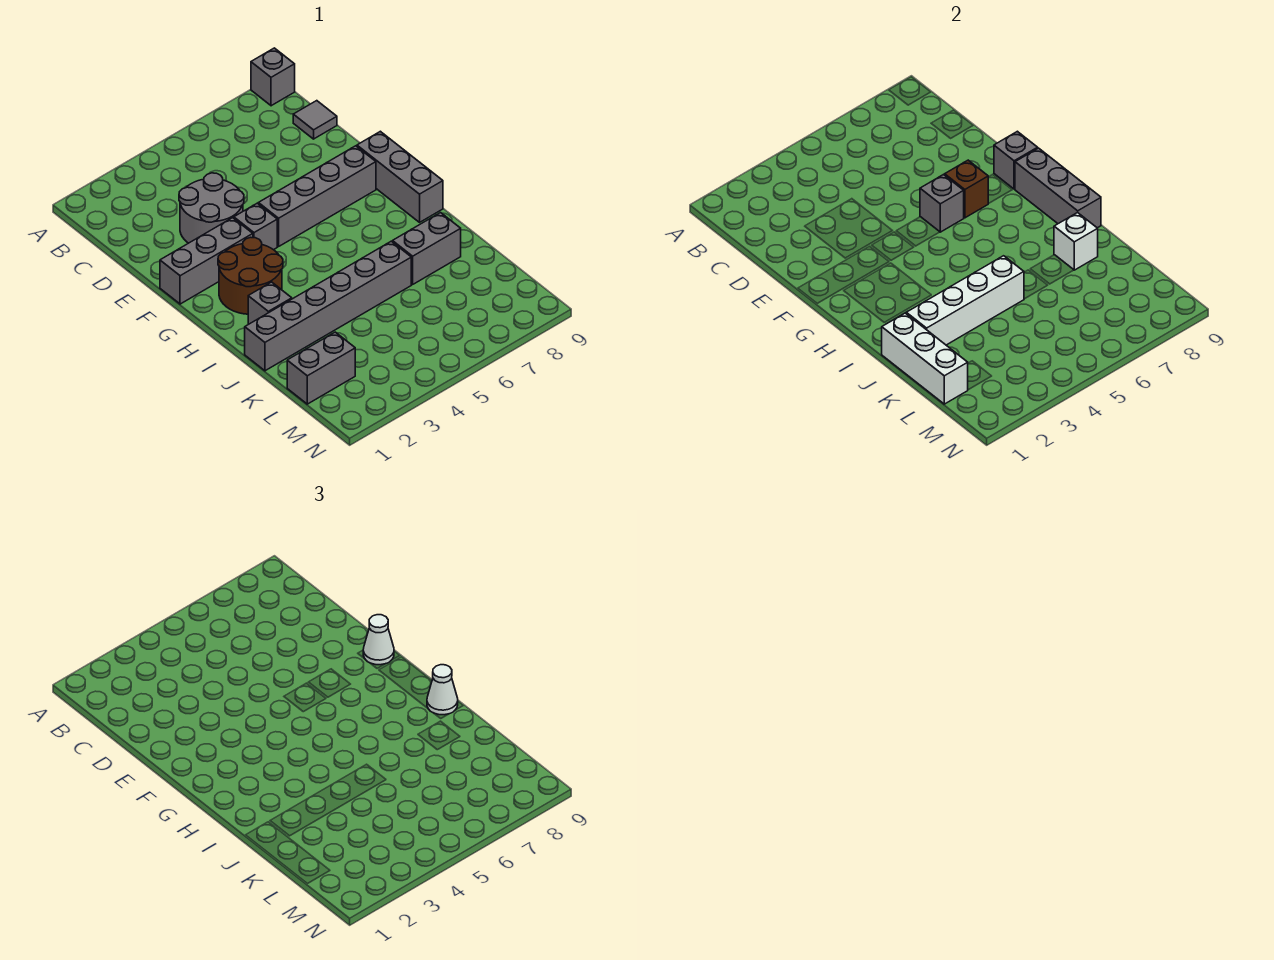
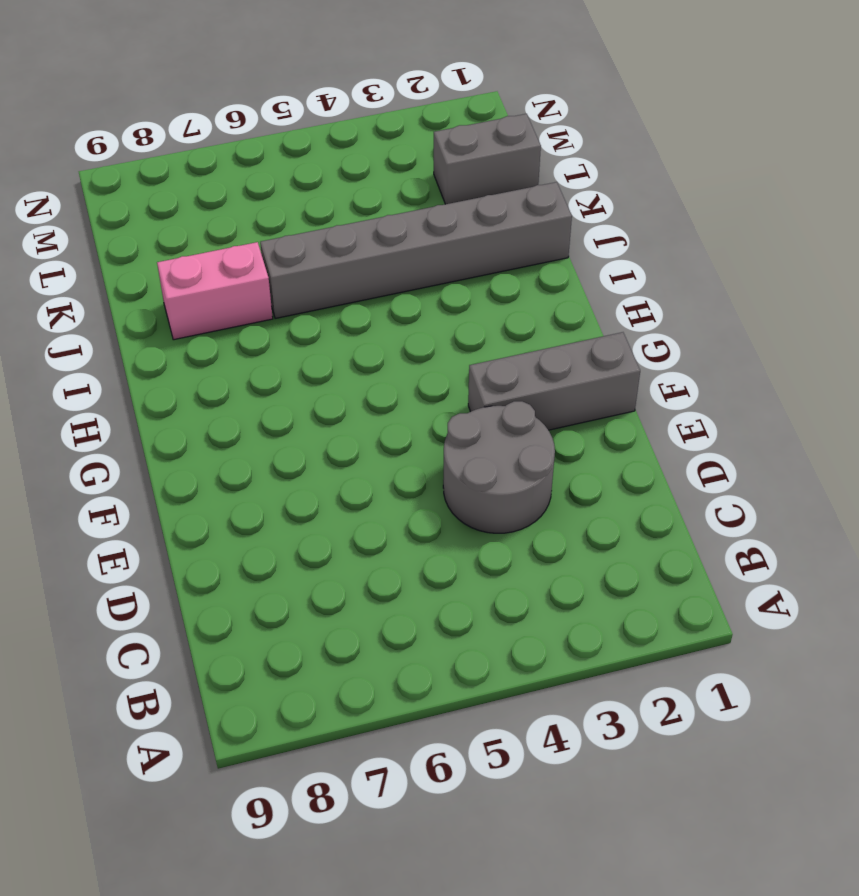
pink 1x2 brick [157,242,273,340] -> grey 1x2 brick [392,213,461,284]
none -> grey 1x1 brick [251,48,295,106]
none -> grey 1x1 tile [293,101,337,139]
none -> grey 1x1 brick [234,203,277,250]

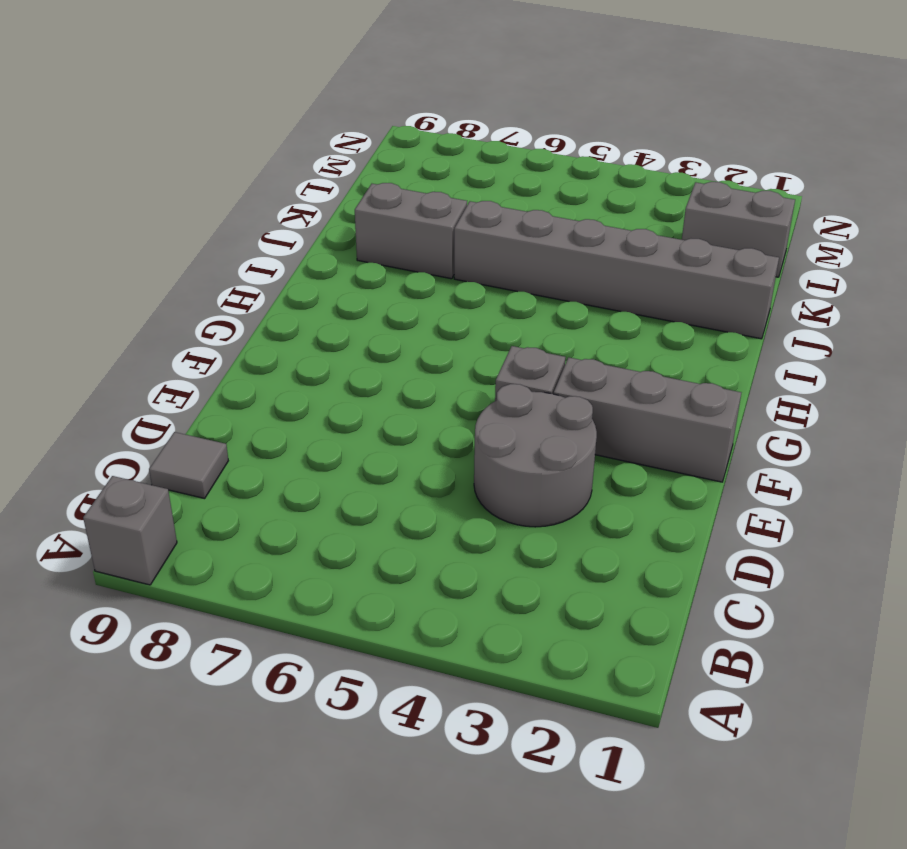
none -> grey 1x4 brick [258,146,376,246]
none -> grey 1x3 brick [357,131,443,222]
none -> brown 2x2 round brick [218,237,283,314]

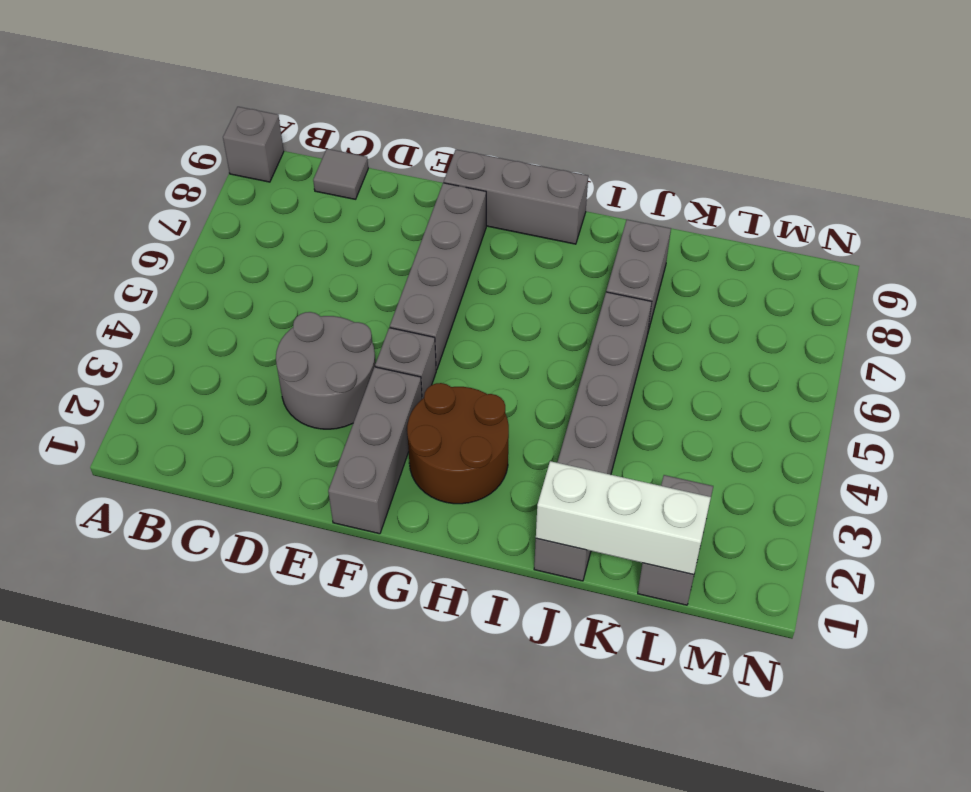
none -> grey 1x1 brick [248,282,292,324]
none -> grey 1x1 brick [920,175,964,232]
none -> brown 1x1 brick [945,160,988,218]

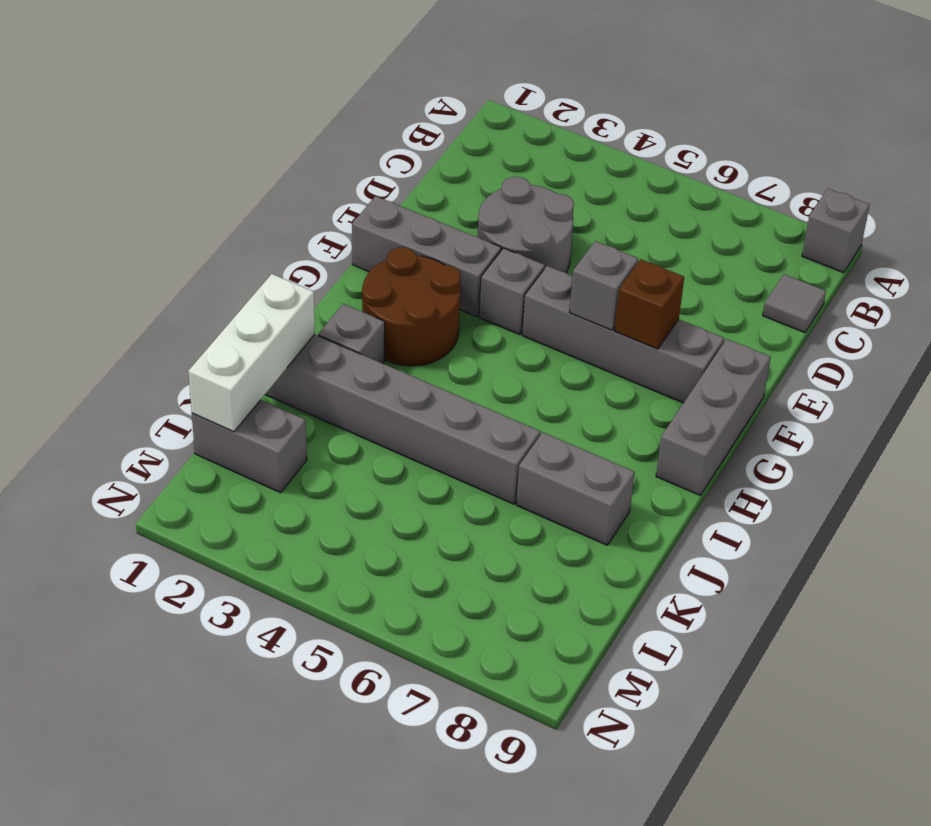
none -> grey 1x1 brick [994,131,1038,189]
none -> grey 1x3 brick [1015,148,1101,228]
none -> white 1x4 brick [906,256,1024,345]

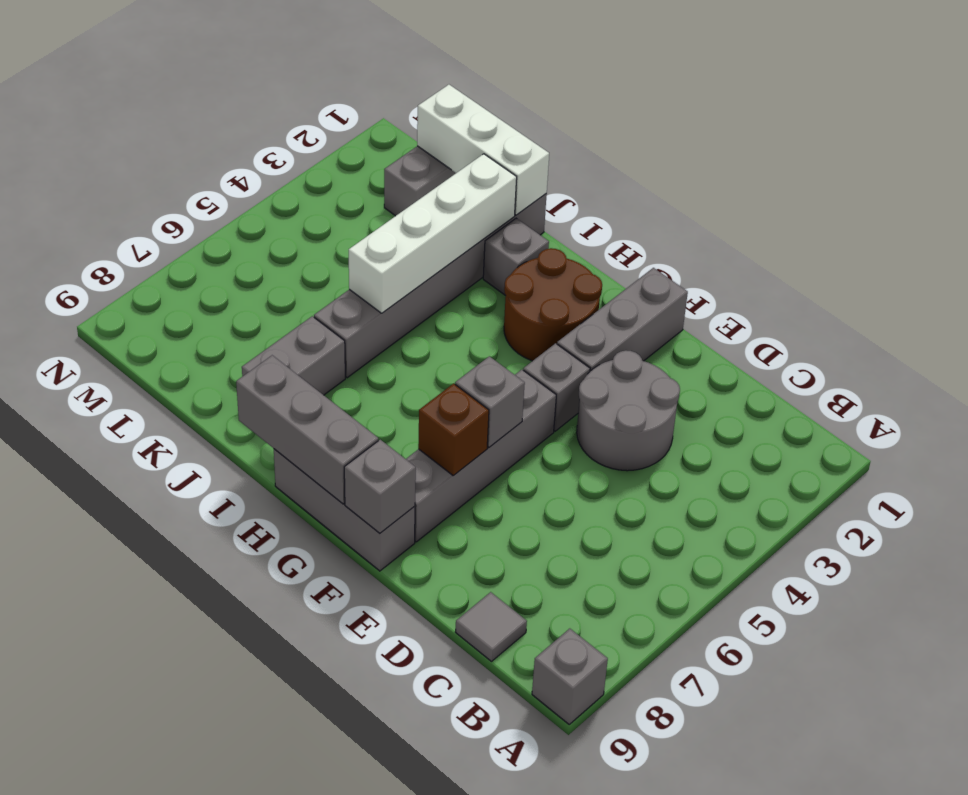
none -> white 1x1 brick [1054,212,1098,270]
none -> white 1x1 cone [363,615,394,665]
none -> white 1x1 cone [427,665,458,715]

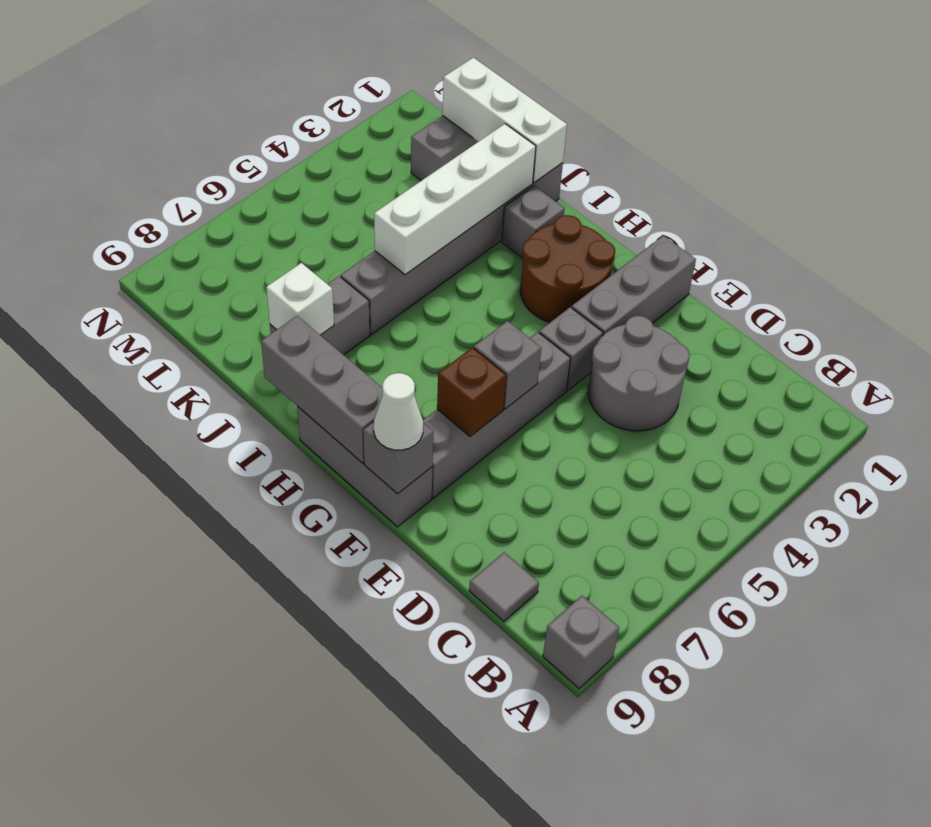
none -> white 1x1 cone [427,665,458,715]

